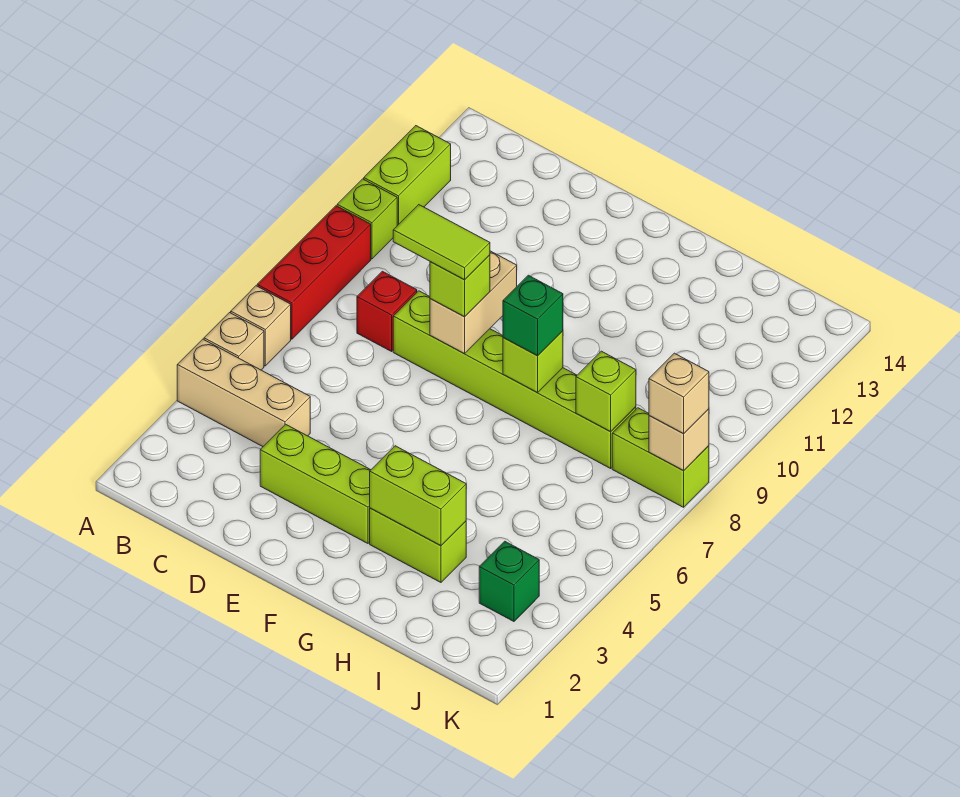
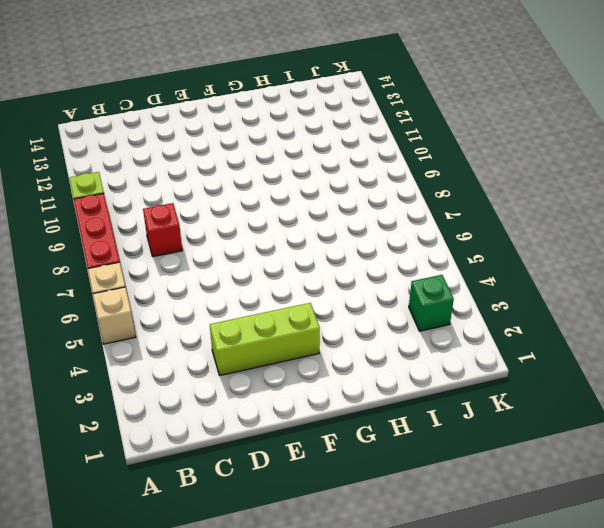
none -> tan 1x3 brick [177,339,310,447]
none -> lime 1x2 brick [364,126,451,226]
none -> lime 1x6 brick [393,291,636,468]

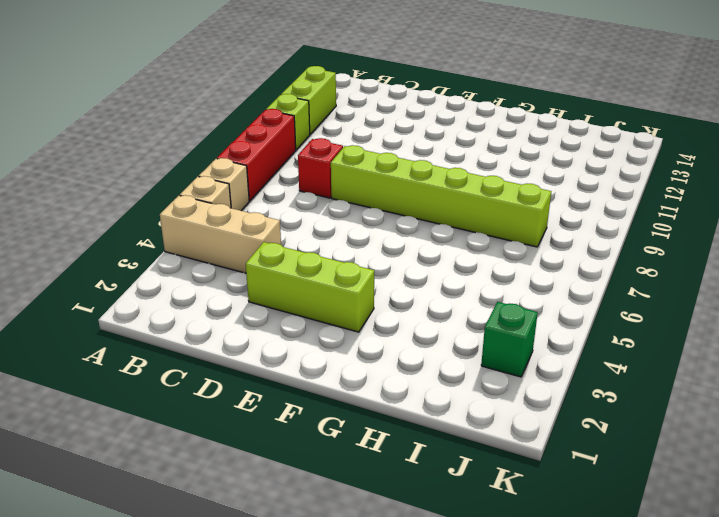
none -> lime 1x2 brick [370,508,466,582]
none -> lime 1x2 brick [612,408,709,507]
none -> tan 1x2 brick [430,251,517,354]

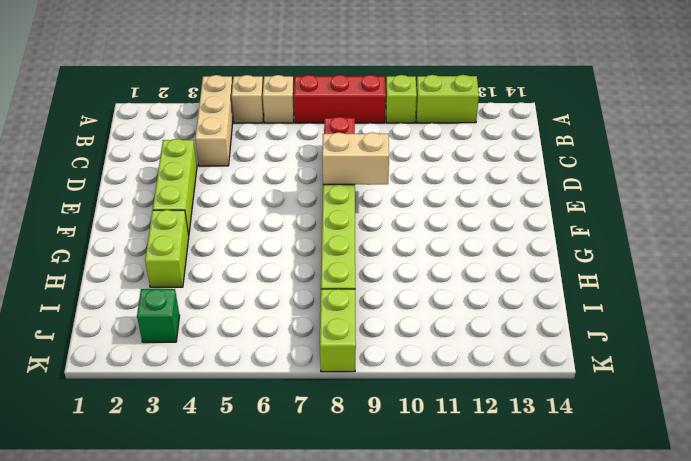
none -> lime 1x2 brick [370,446,466,546]
none -> lime 1x1 brick [503,331,563,392]
none -> lime 1x1 brick [576,351,636,432]

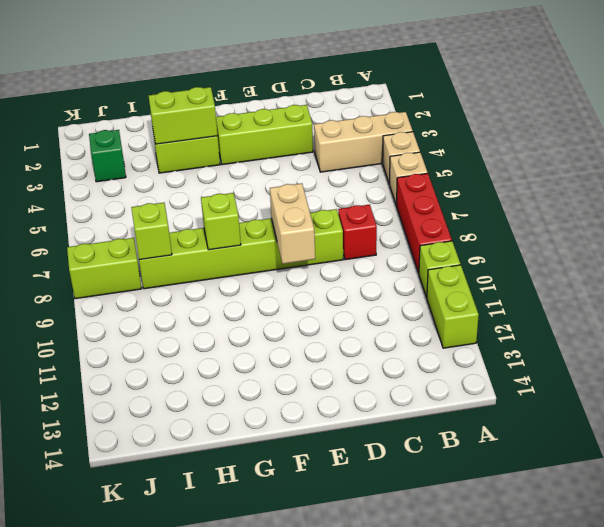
none -> tan 1x1 brick [649,409,709,471]
none -> lime 1x1 brick [430,255,490,317]
none -> green 1x1 brick [503,275,563,356]

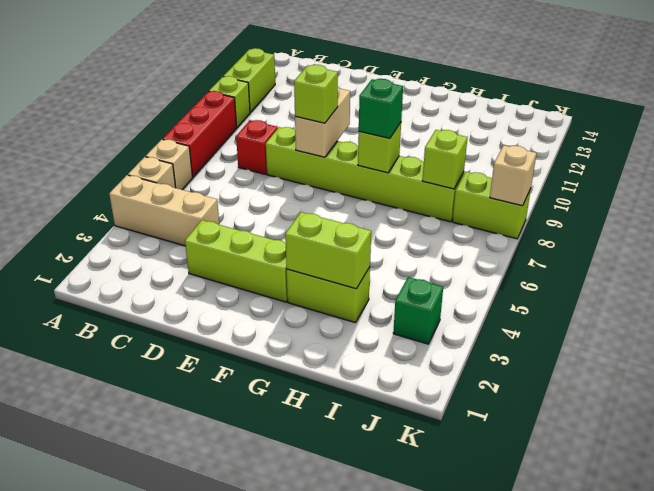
none -> tan 1x1 brick [649,353,709,433]
none -> lime 1x2 tile [393,205,490,280]

